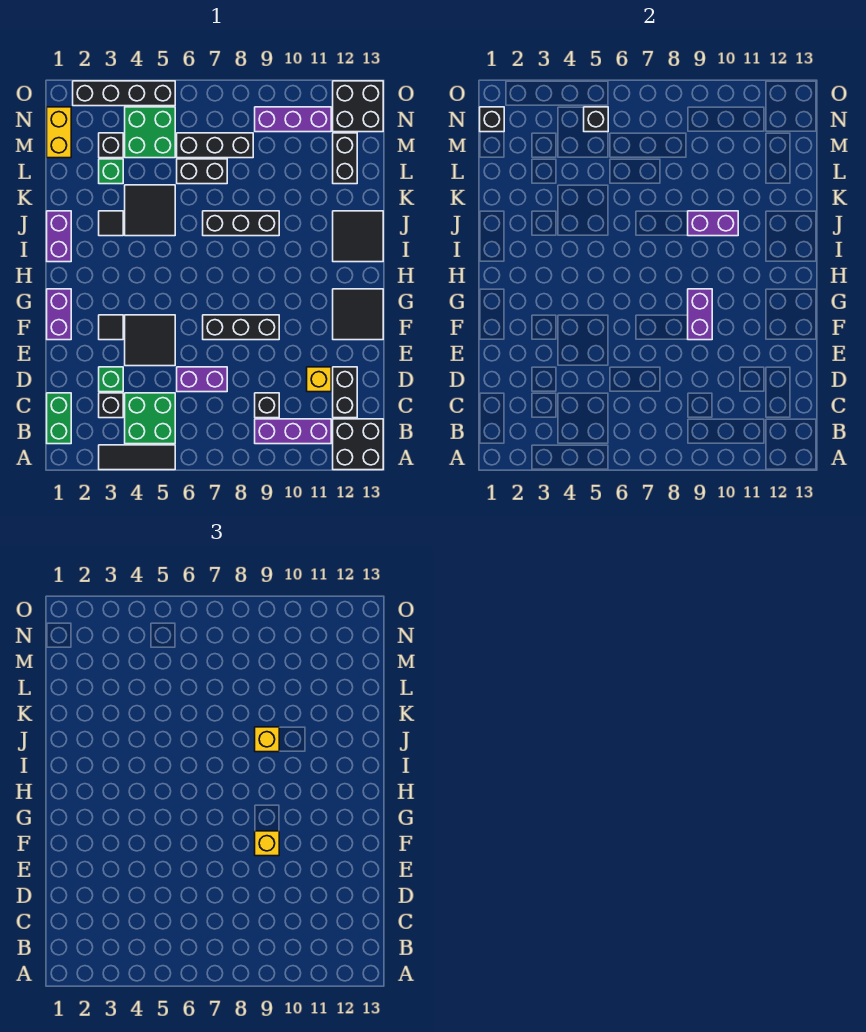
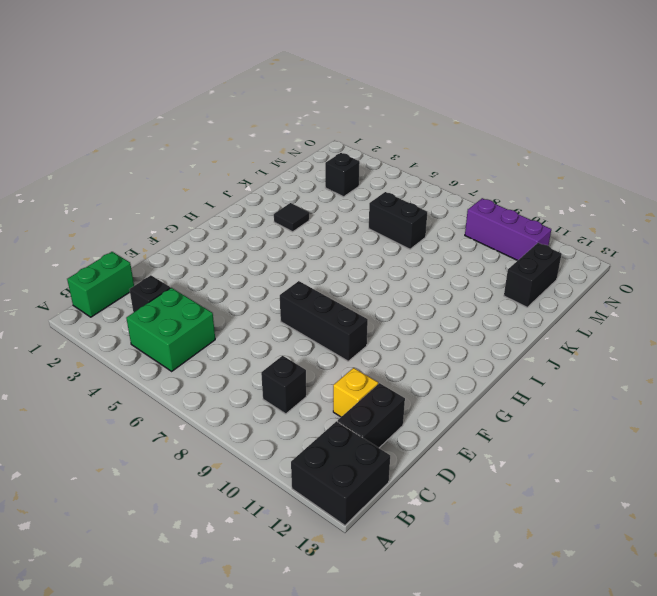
none -> black 1x3 tile [99,445,175,470]
none -> purple 1x3 brick [255,419,331,444]
none -> green 1x1 brick [99,367,123,392]
none -> purple 1x2 brick [177,367,227,392]

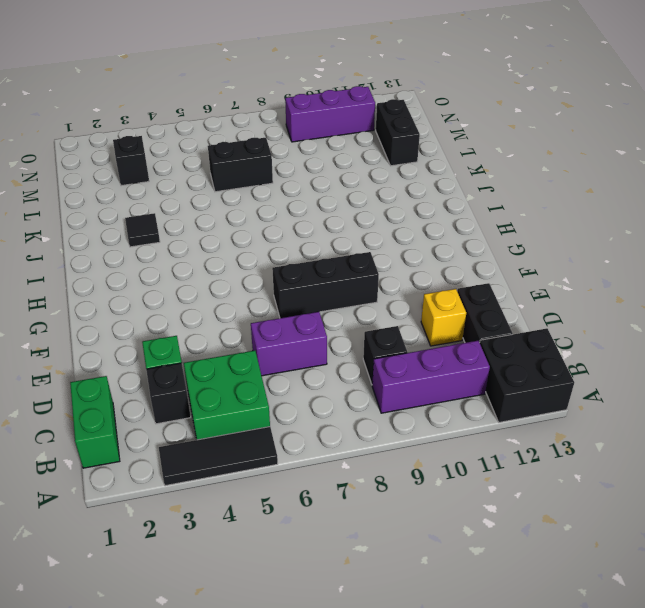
none -> black 2x2 tile [125,315,175,366]
none -> purple 1x2 brick [47,289,71,340]
none -> black 1x1 tile [99,315,123,340]
none -> black 2x2 tile [333,289,383,340]

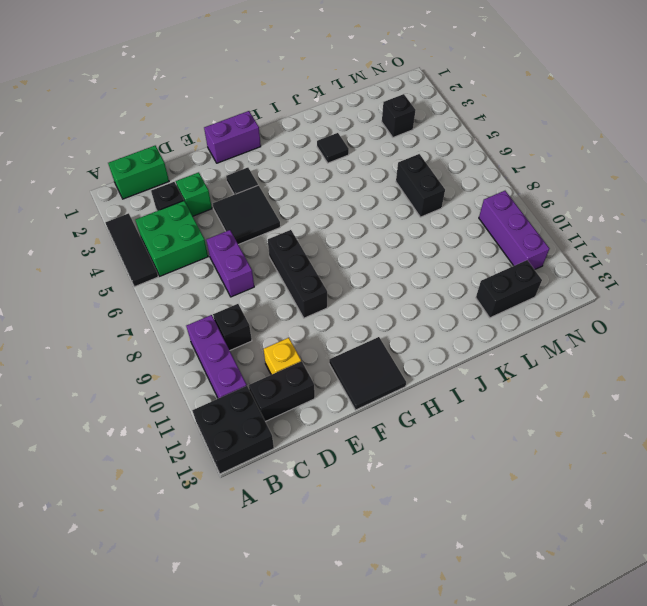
none -> purple 1x2 brick [47,211,71,262]
none -> black 2x2 tile [333,211,383,262]
none -> black 2x2 tile [125,185,175,236]
none -> black 1x3 brick [203,211,279,236]

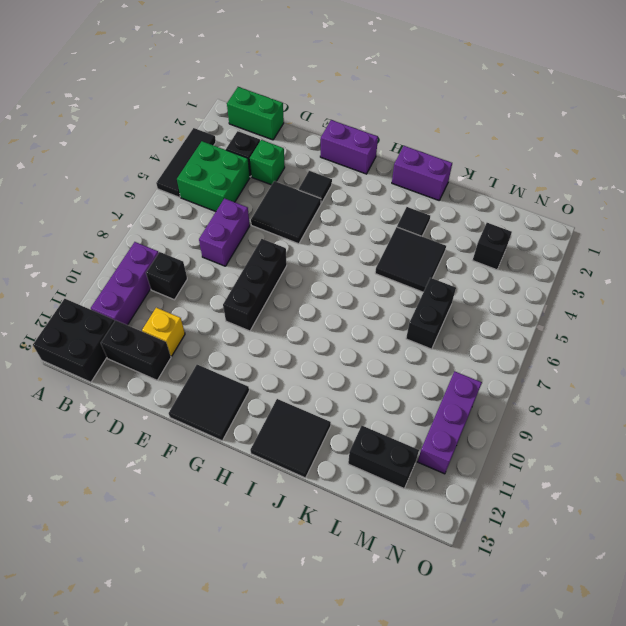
none -> black 1x3 brick [203,211,279,236]
none -> green 1x1 brick [99,159,123,184]
none -> yellow 1x2 brick [47,107,71,158]
none -> green 2x2 brick [125,107,175,158]

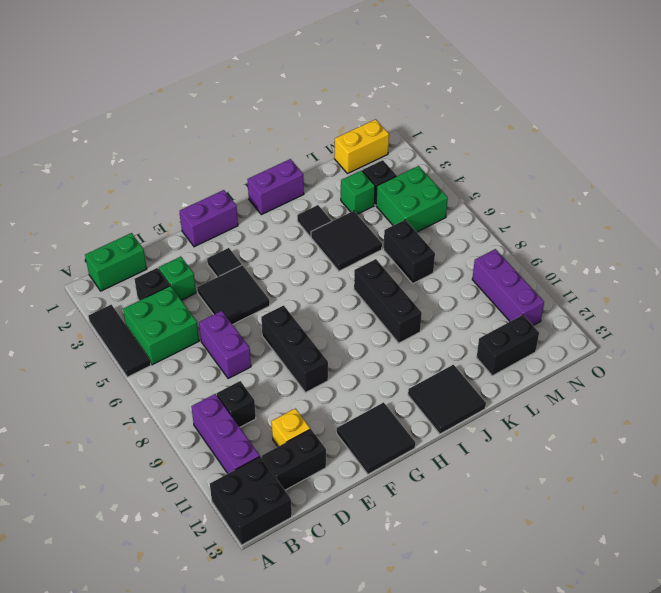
none -> black 1x3 brick [177,133,253,158]
none -> black 2x2 brick [333,81,383,132]
none -> black 1x4 brick [73,81,175,106]
none -> purple 1x2 brick [688,289,712,340]

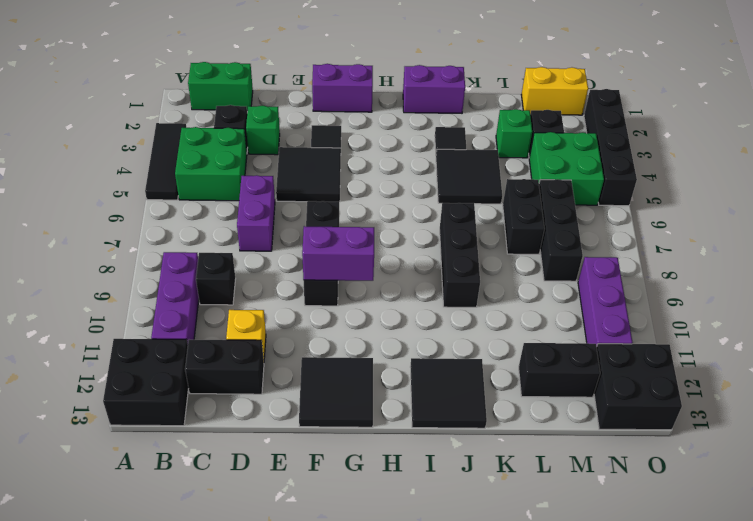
none -> purple 1x2 brick [688,211,738,236]
none -> black 1x1 brick [480,107,504,132]
none -> black 1x1 brick [584,107,608,132]
none -> yellow 1x1 brick [255,831,279,856]

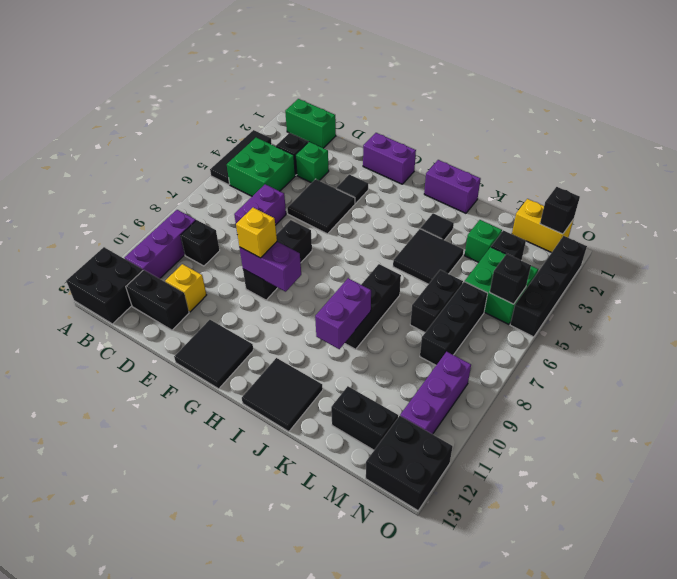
none -> yellow 1x1 brick [255,727,279,752]

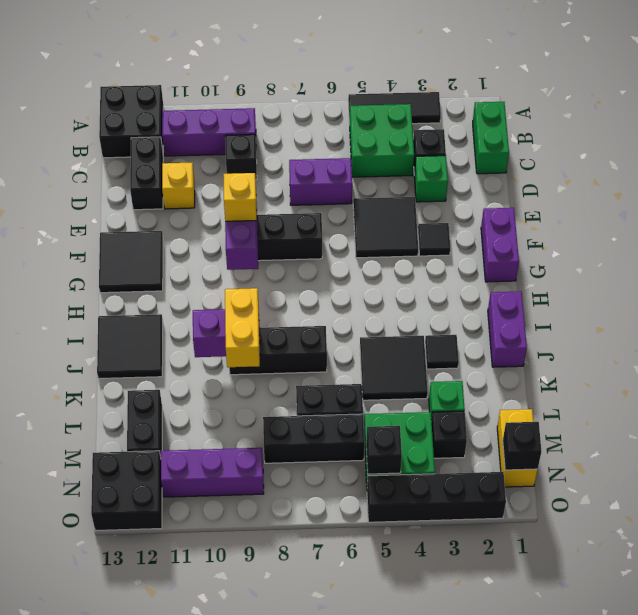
yellow 1x2 brick [225,288,260,367] -> yellow 1x1 brick [255,727,279,752]

